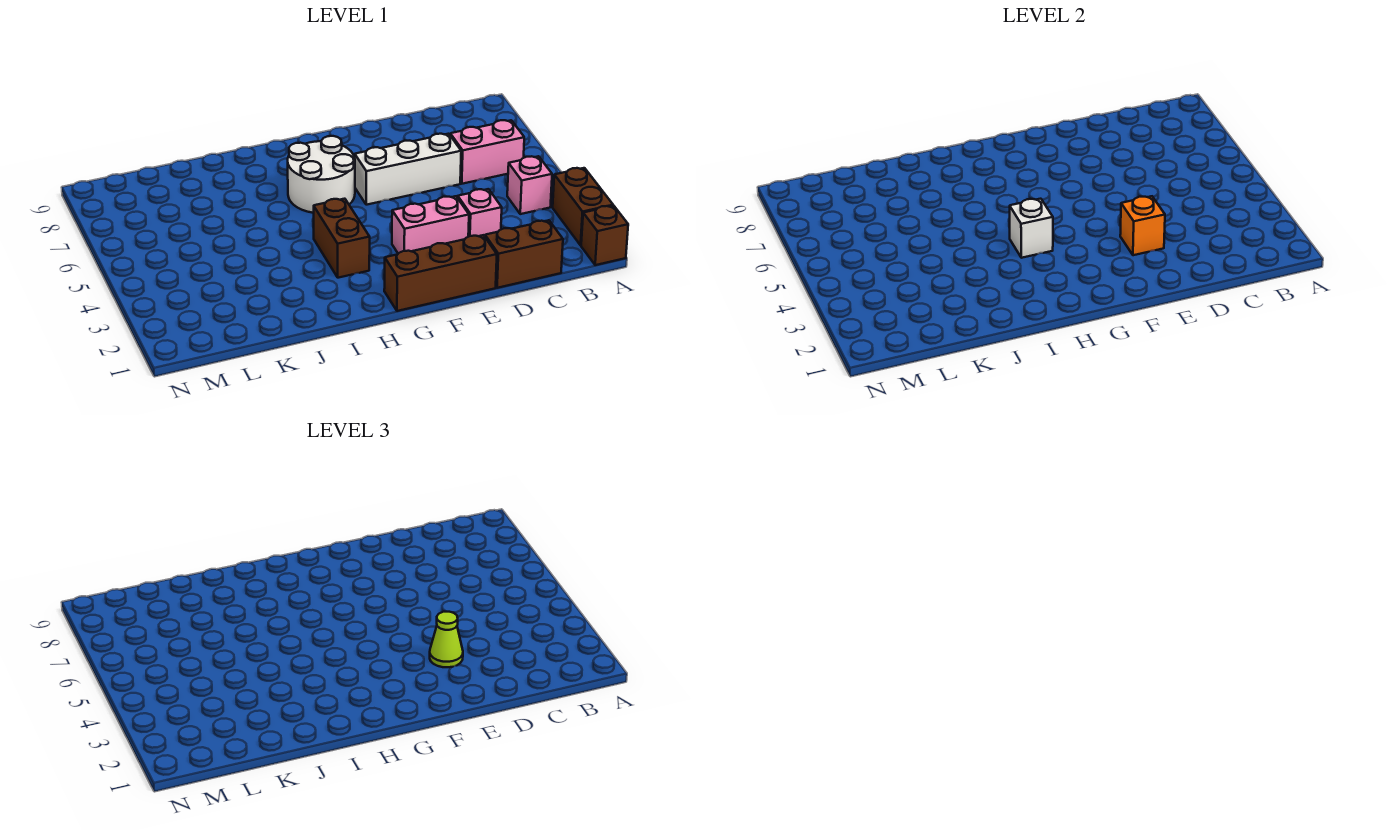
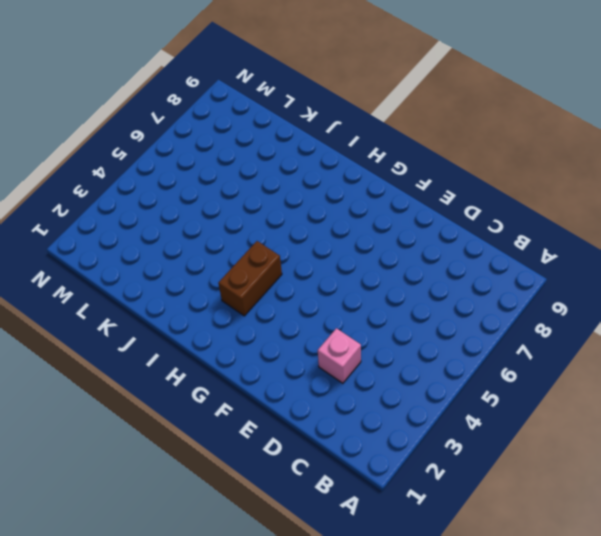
none -> brown 1x1 brick [581,206,628,265]
none -> brown 1x2 brick [553,168,613,245]
none -> pink 1x1 brick [507,156,552,214]

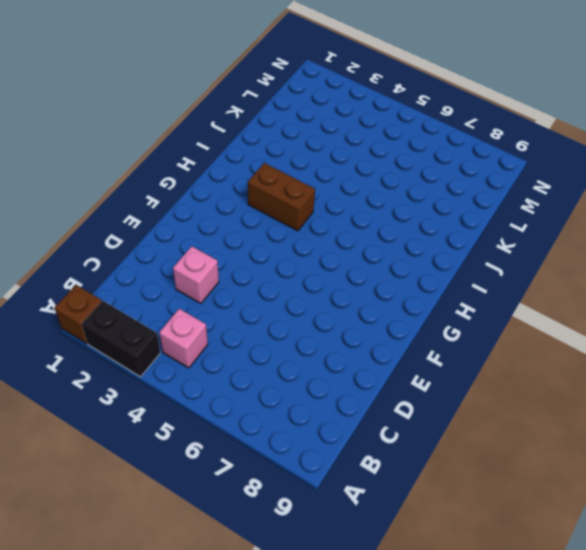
black 1x2 brick [82,301,160,377] -> brown 1x2 brick [553,168,613,245]
none -> pink 1x2 brick [450,120,524,184]
none -> brown 1x2 brick [485,220,563,288]
none -> white 1x3 brick [355,134,461,205]

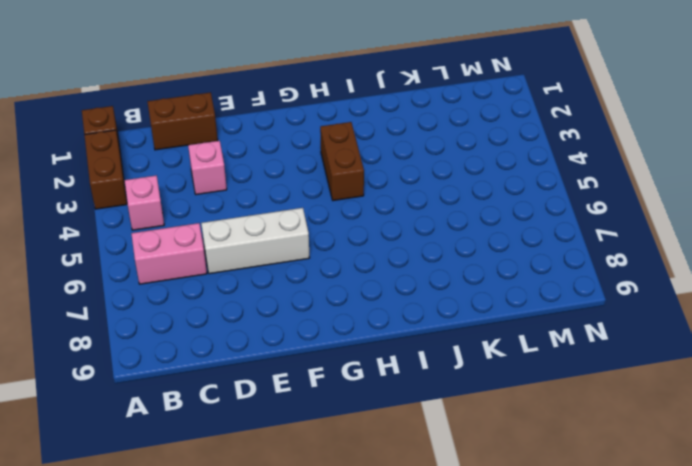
none -> brown 1x3 brick [384,235,497,311]
none -> pink 1x2 brick [392,196,469,253]
none -> white 2x2 round brick [288,136,355,213]

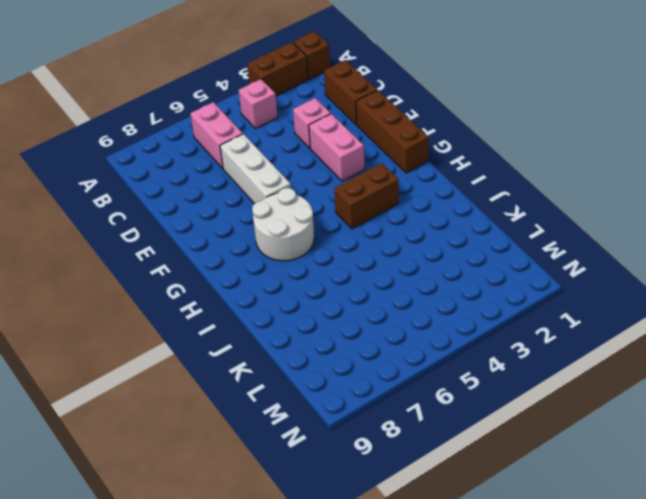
none -> orange 1x1 brick [1120,196,1165,255]
none -> white 1x1 brick [1010,199,1053,258]
none -> lime 1x1 cone [430,612,463,667]

